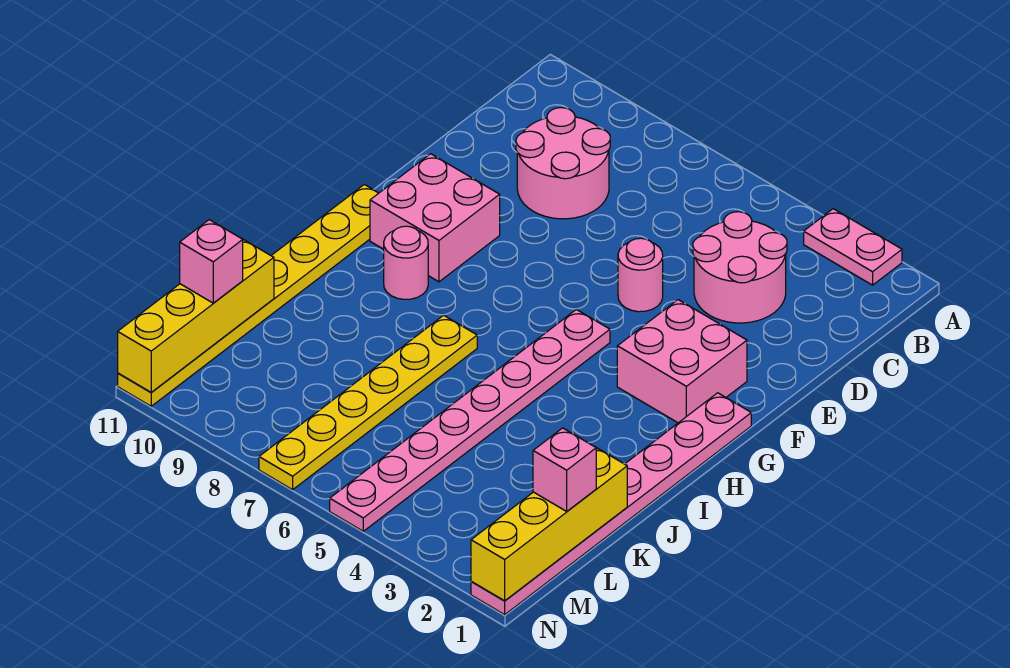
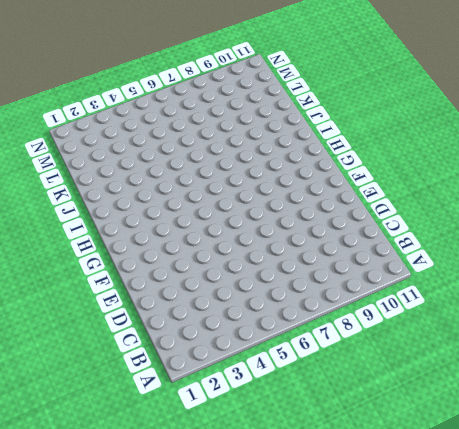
none -> pink 1x2 plate [804,209,902,285]
none -> pink 2x2 round brick [693,212,787,323]
none -> pink 2x2 round brick [516,108,610,219]

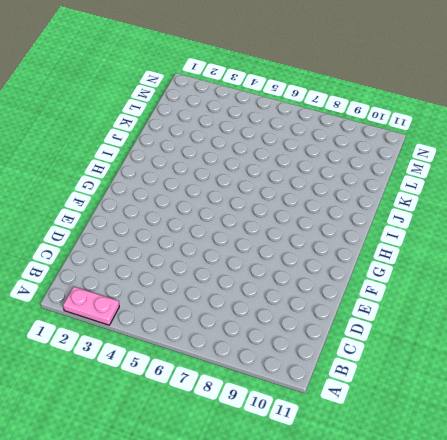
none -> pink 2x2 round brick [693,212,787,323]
none -> pink 2x2 round brick [516,108,610,219]
none -> pink 1x1 round brick [618,238,663,312]

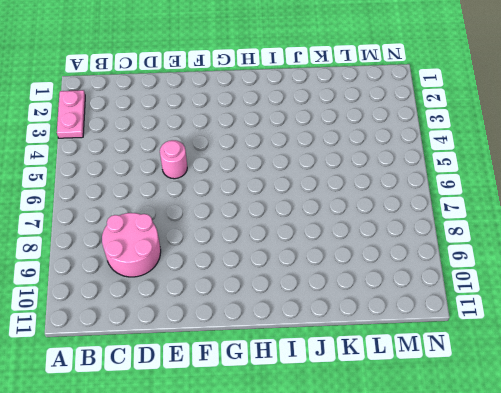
none -> pink 2x2 round brick [693,212,787,323]
none -> pink 2x2 brick [617,300,747,423]
none -> pink 2x2 brick [370,154,500,282]

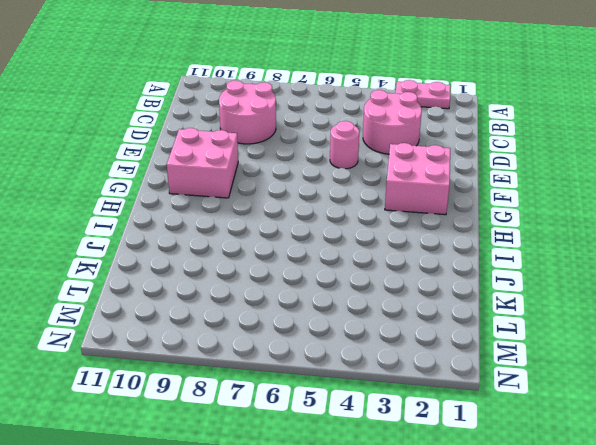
none -> pink 1x8 plate [471,393,751,615]
none -> pink 1x8 plate [330,310,610,531]
none -> yellow 1x8 plate [118,185,378,406]

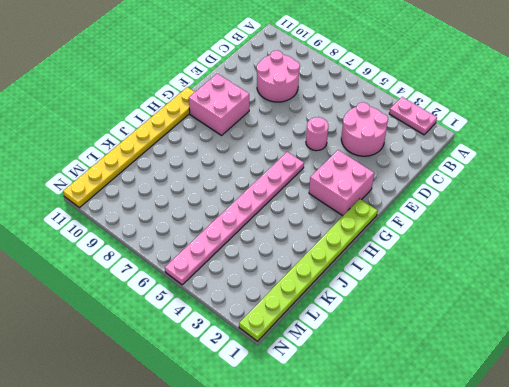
lime 1x8 plate [239,199,377,341] -> pink 1x8 plate [471,393,751,615]
none -> pink 1x1 round brick [384,226,428,299]
none -> yellow 1x6 plate [259,315,477,490]
none -> yellow 1x4 brick [471,448,627,601]

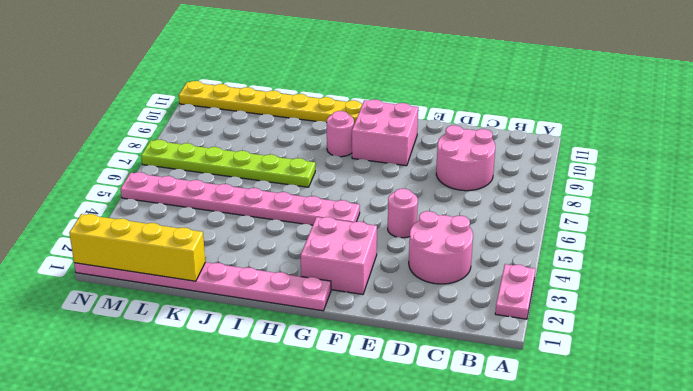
lime 1x6 plate [141,140,315,187] -> yellow 1x6 plate [259,315,477,490]
none -> yellow 1x4 brick [118,240,274,392]
none -> pink 1x1 brick [533,428,596,511]
none -> pink 1x1 brick [180,220,243,303]

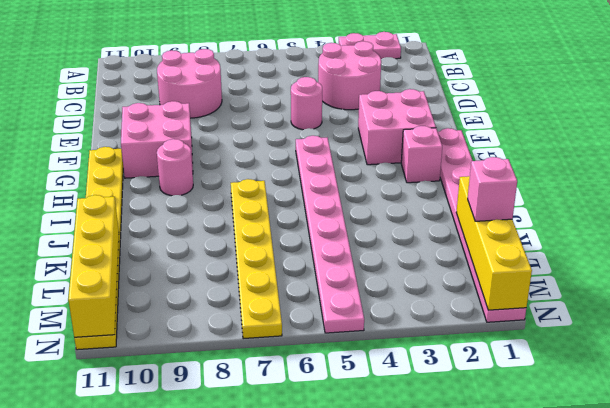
pink 1x1 brick [401,126,442,183] -> pink 1x1 brick moved to [180,220,243,303]

